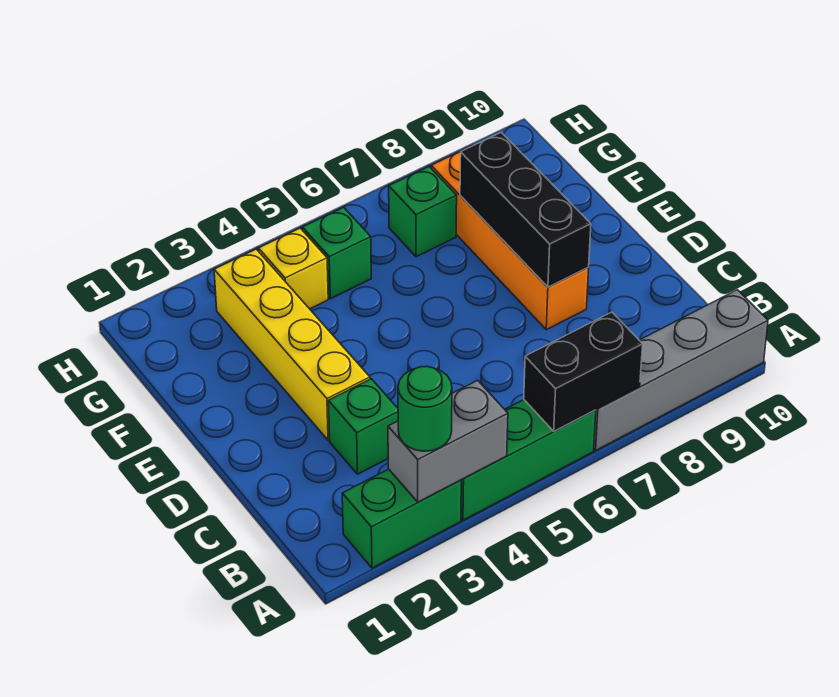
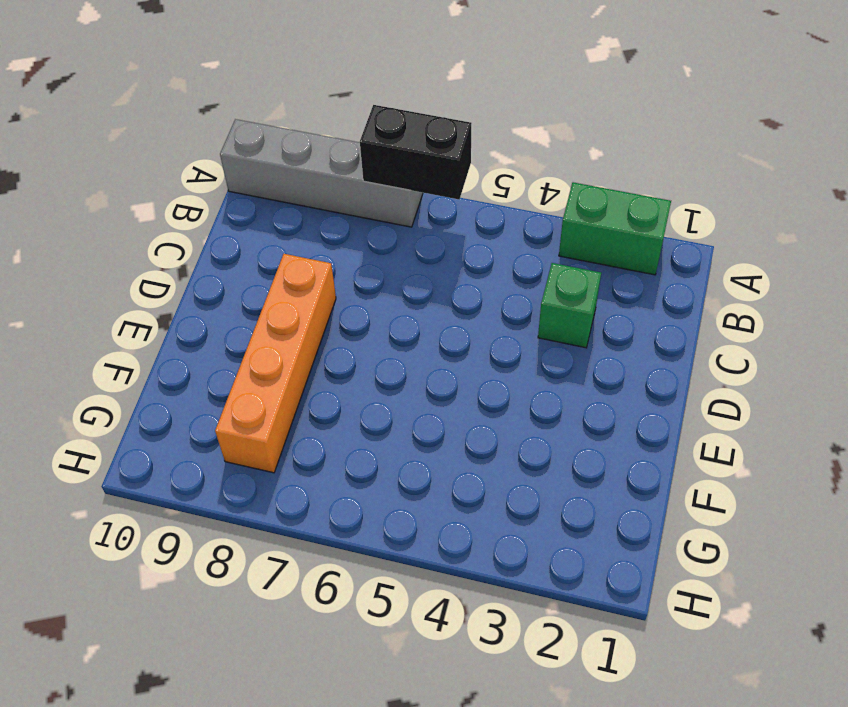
none -> green 1x3 brick [461,400,596,520]
none -> yellow 1x4 brick [214,249,370,440]
none -> yellow 1x1 brick [259,228,328,309]

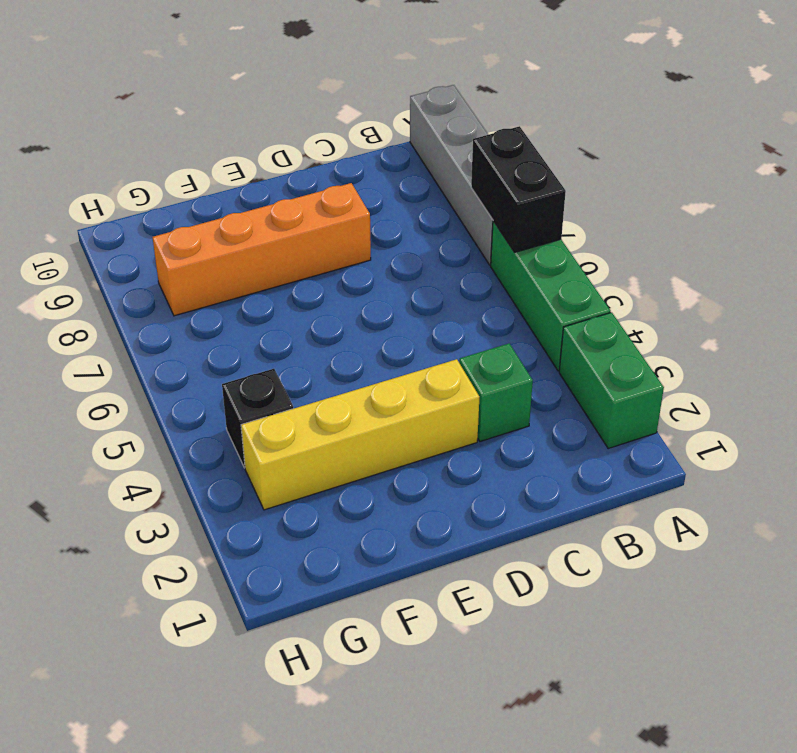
black 1x1 brick [222,369,294,468] -> yellow 1x1 brick [259,228,328,309]
none -> green 1x1 brick [302,207,371,299]
none -> green 1x1 brick [389,166,457,257]
none -> grey 1x2 brick [388,380,508,502]

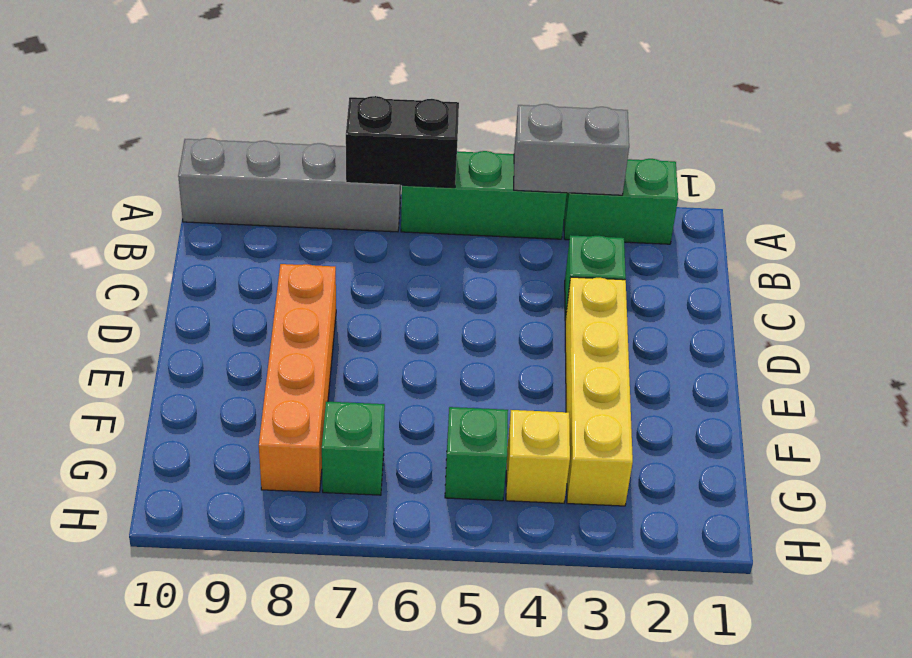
none -> black 1x3 brick [460,133,591,287]
none -> green 1x1 round brick [398,366,452,451]

